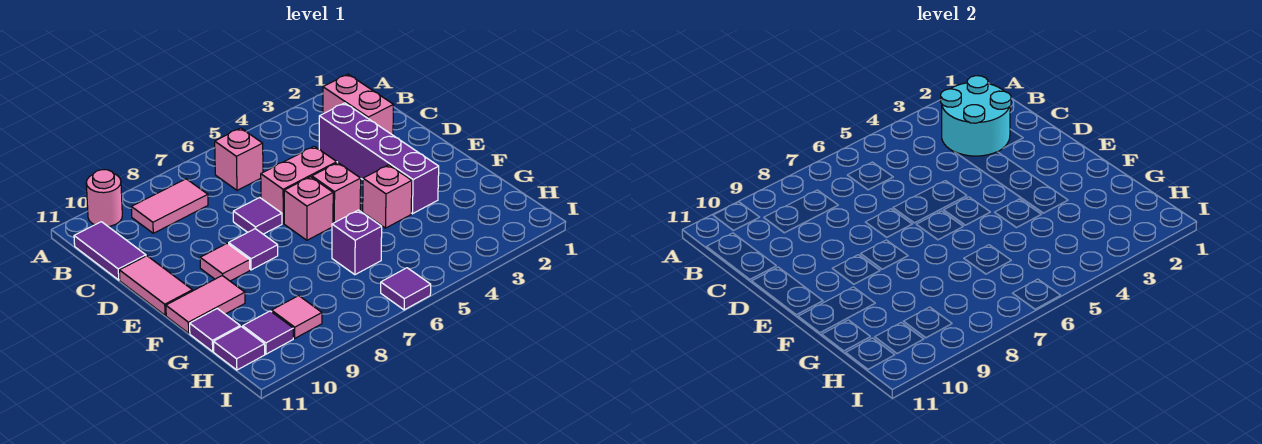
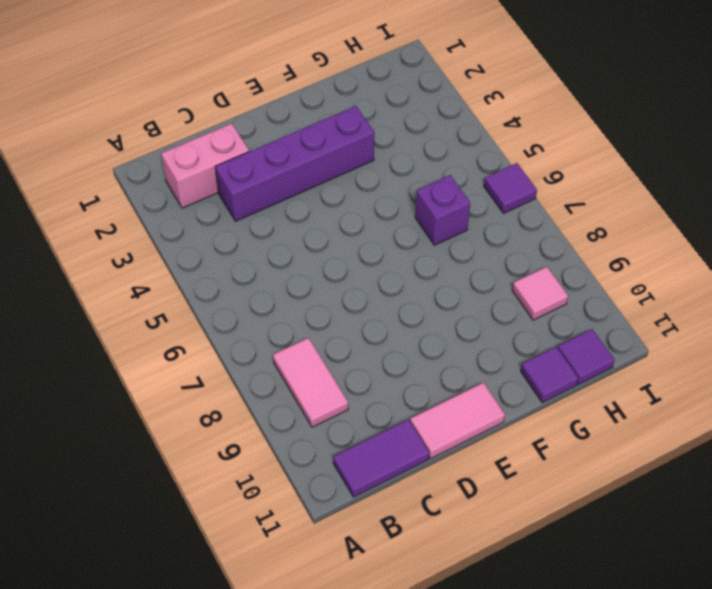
none -> pink 1x1 round brick [86,170,122,226]
none -> pink 1x1 brick [215,128,263,190]
none -> pink 1x2 brick [261,146,337,223]

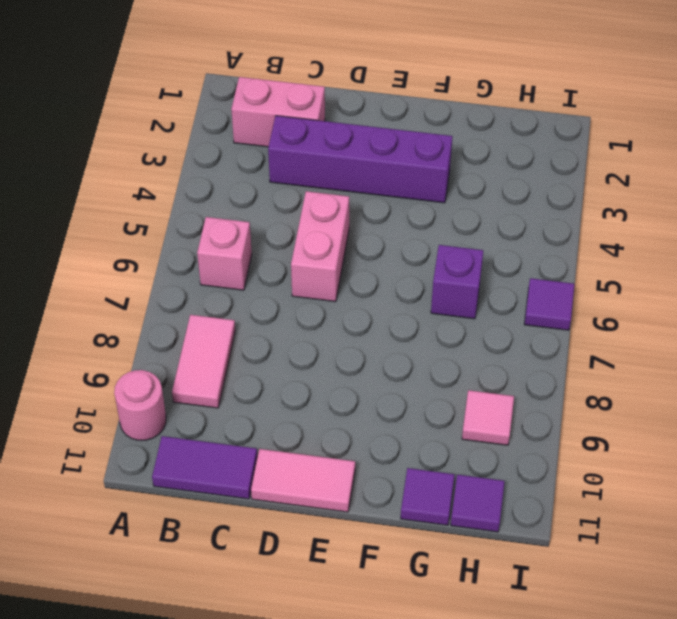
none -> purple 1x1 tile [233,198,282,234]
none -> pink 1x1 brick [312,163,361,223]
none -> pink 1x1 brick [284,177,333,240]

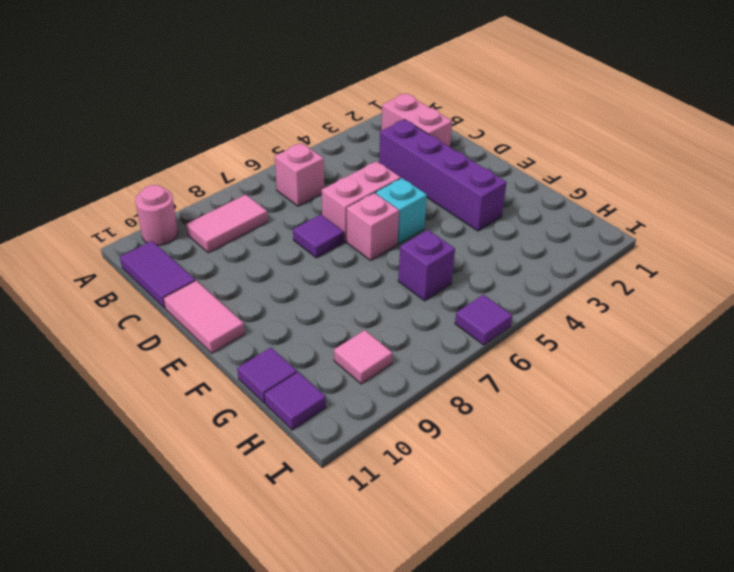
cyan 1x1 brick [375,178,427,244] -> pink 1x1 brick [312,163,361,223]
none -> purple 1x1 tile [229,229,278,270]
none -> pink 1x1 tile [200,243,250,281]
none -> pink 1x1 brick [363,165,412,228]

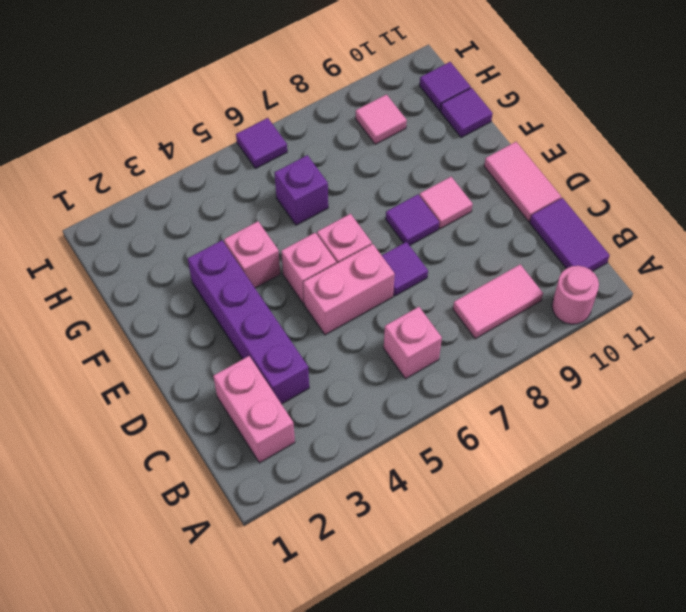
none -> pink 1x2 tile [166,276,245,333]
none -> purple 1x1 tile [243,311,293,354]
none -> cyan 2x2 round brick [941,76,1011,156]

